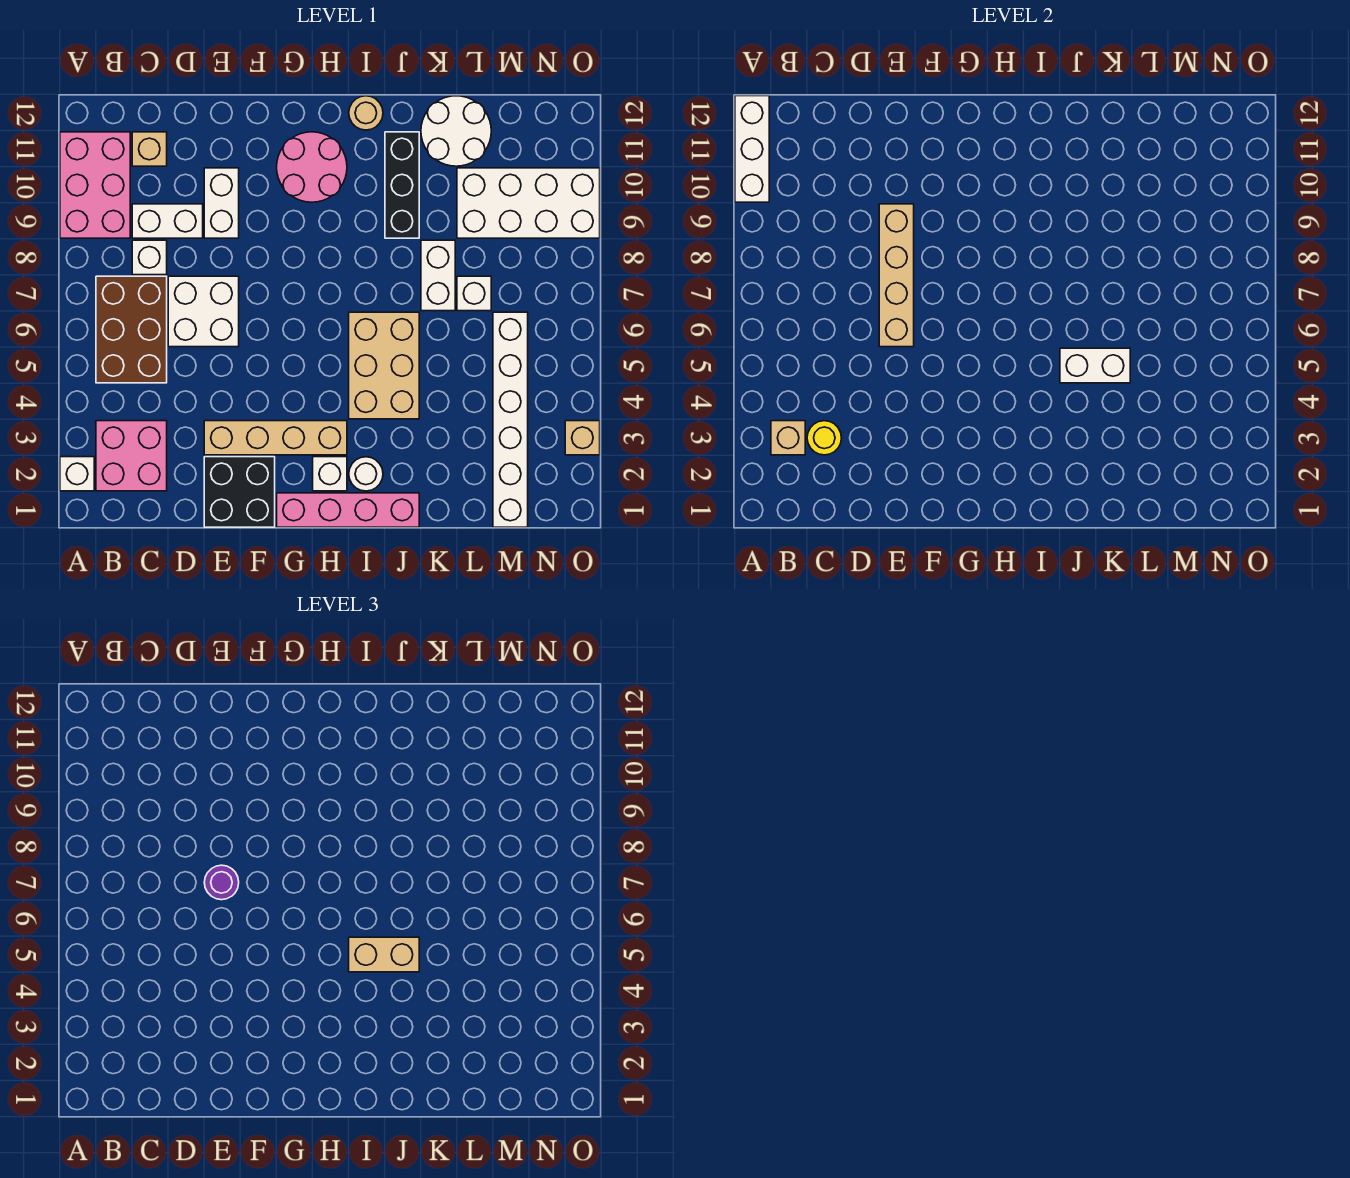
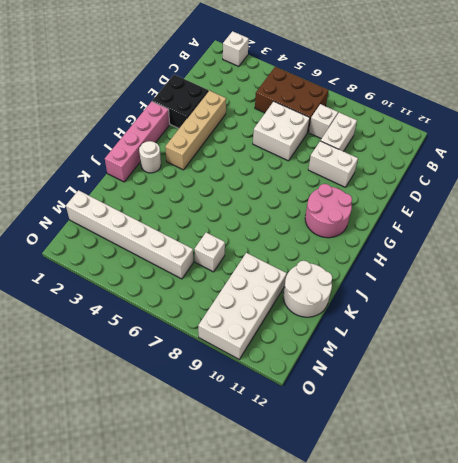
none -> pink 2x3 brick [60,132,130,238]
none -> pink 2x2 brick [96,421,167,491]
none -> tan 1x1 brick [132,132,167,166]
none -> white 1x1 brick [313,457,347,491]

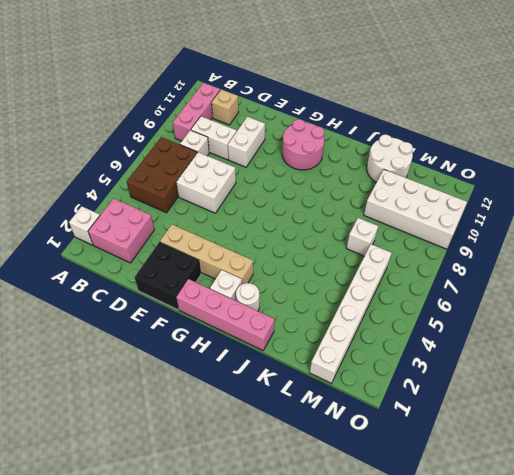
pink 1x3 brick [173,83,221,141] -> pink 2x3 brick [60,132,130,238]
none -> tan 2x3 brick [349,312,419,419]
none -> tan 1x1 round brick [349,96,383,130]
none -> black 1x3 brick [385,132,419,238]
none -> white 1x2 brick [421,240,455,311]

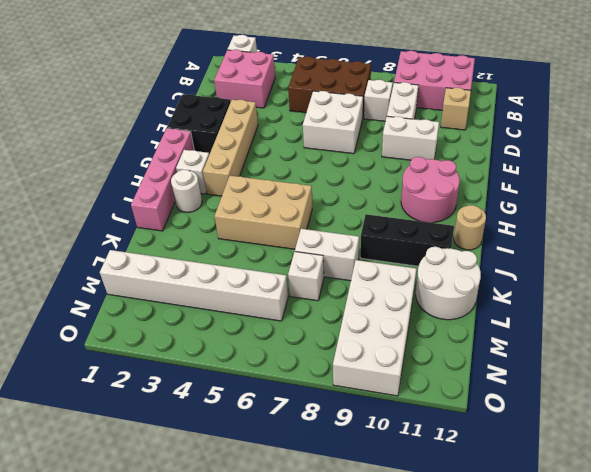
none -> tan 1x1 brick [565,421,600,455]
none -> white 1x3 brick [735,96,769,202]
none -> tan 1x1 brick [771,421,805,455]
none -> yellow 1x1 round brick [807,421,841,455]

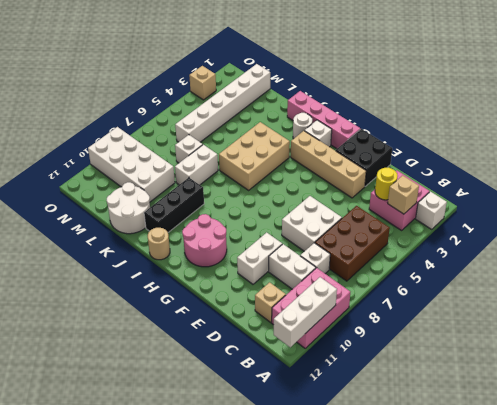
none -> tan 1x4 brick [879,204,914,347]
none -> white 1x2 brick [1060,348,1130,383]
none -> purple 1x1 round brick [204,865,239,900]
none -> tan 1x2 brick [349,937,419,972]

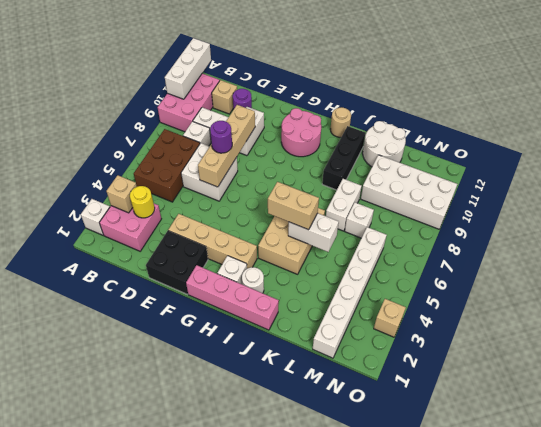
purple 1x1 round brick [233,89,252,109] -> none

